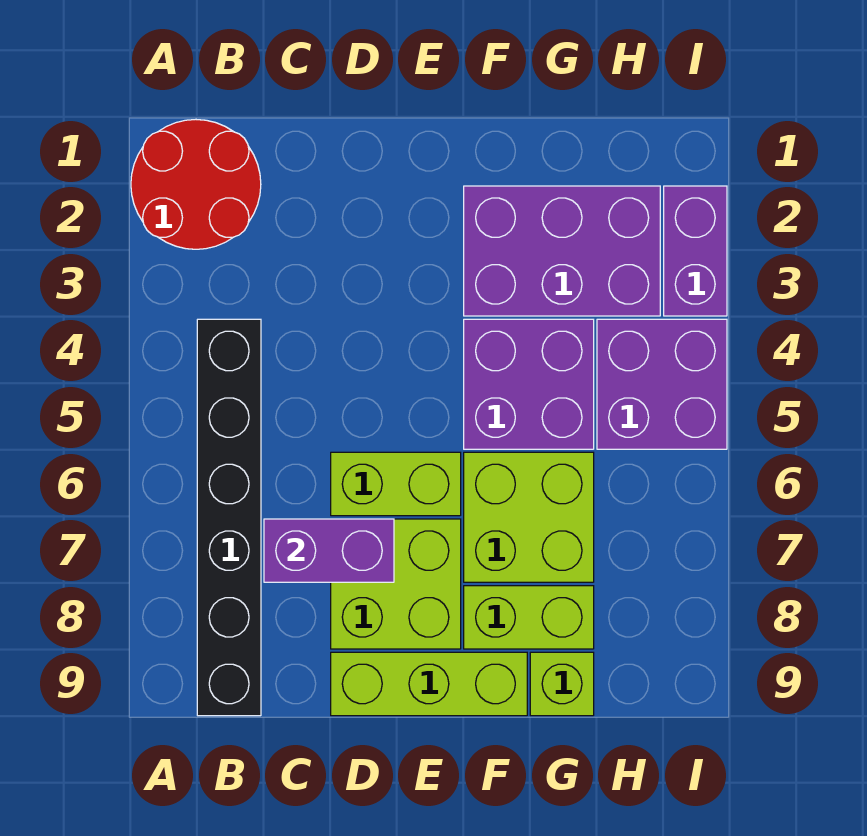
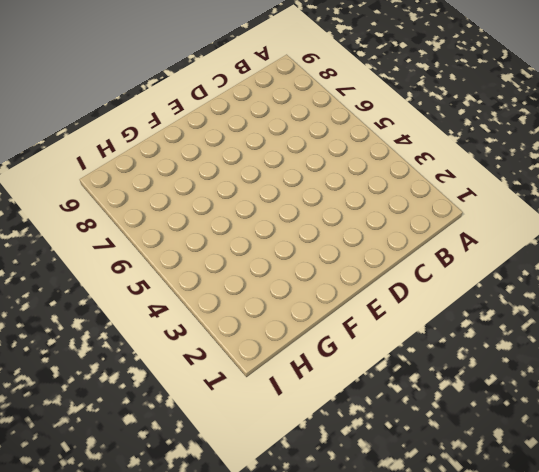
none -> red 2x2 round brick [131,120,261,249]
none -> black 1x6 brick [197,319,261,716]
none -> lime 1x2 brick [331,452,461,516]

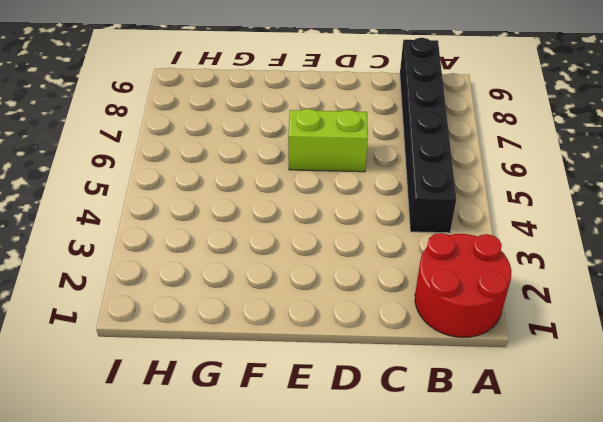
none -> lime 2x2 brick [331,519,461,649]
none -> lime 1x3 brick [331,652,527,716]
none -> purple 2x3 brick [464,186,660,316]

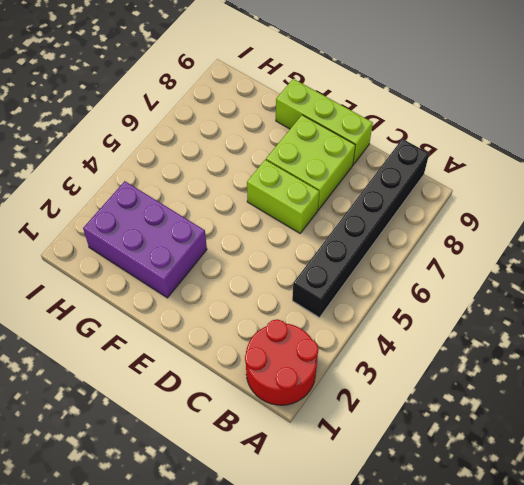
none -> purple 2x2 brick [464,319,594,449]
none -> lime 2x2 brick [464,452,594,582]
none -> lime 1x2 brick [464,586,594,649]

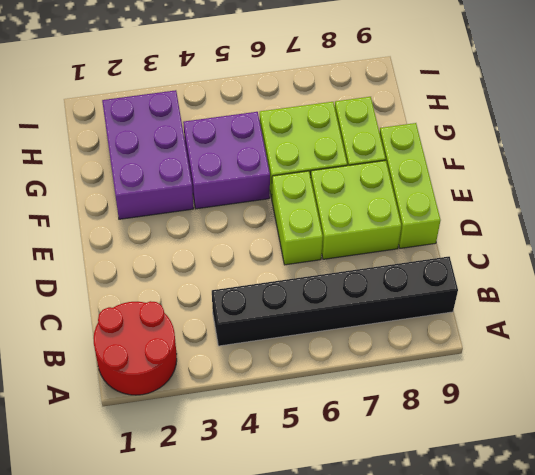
none -> lime 1x1 brick [530,652,594,716]
none -> purple 2x2 brick [597,319,727,449]
none -> purple 1x2 brick [664,186,727,316]

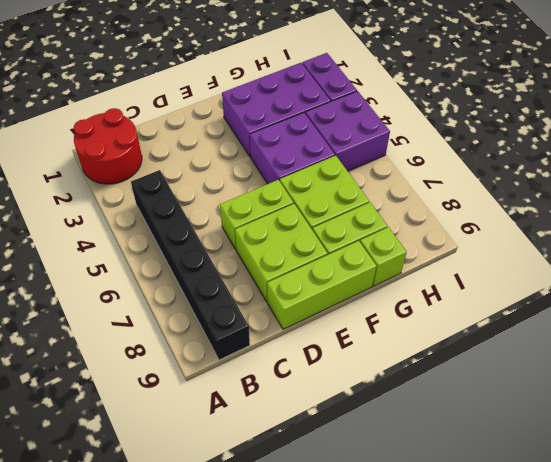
none -> purple 1x2 brick [264,519,394,582]

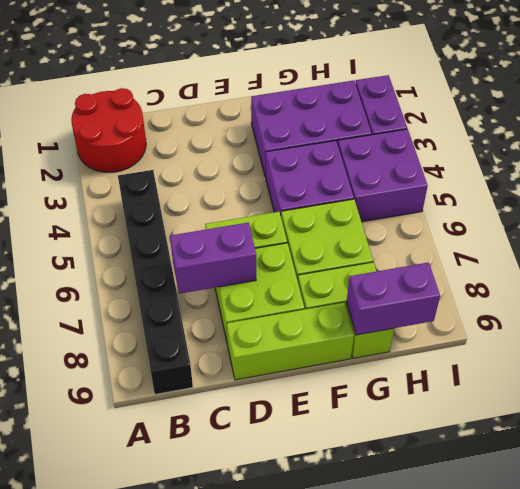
purple 1x2 brick [347,262,440,335] -> none

